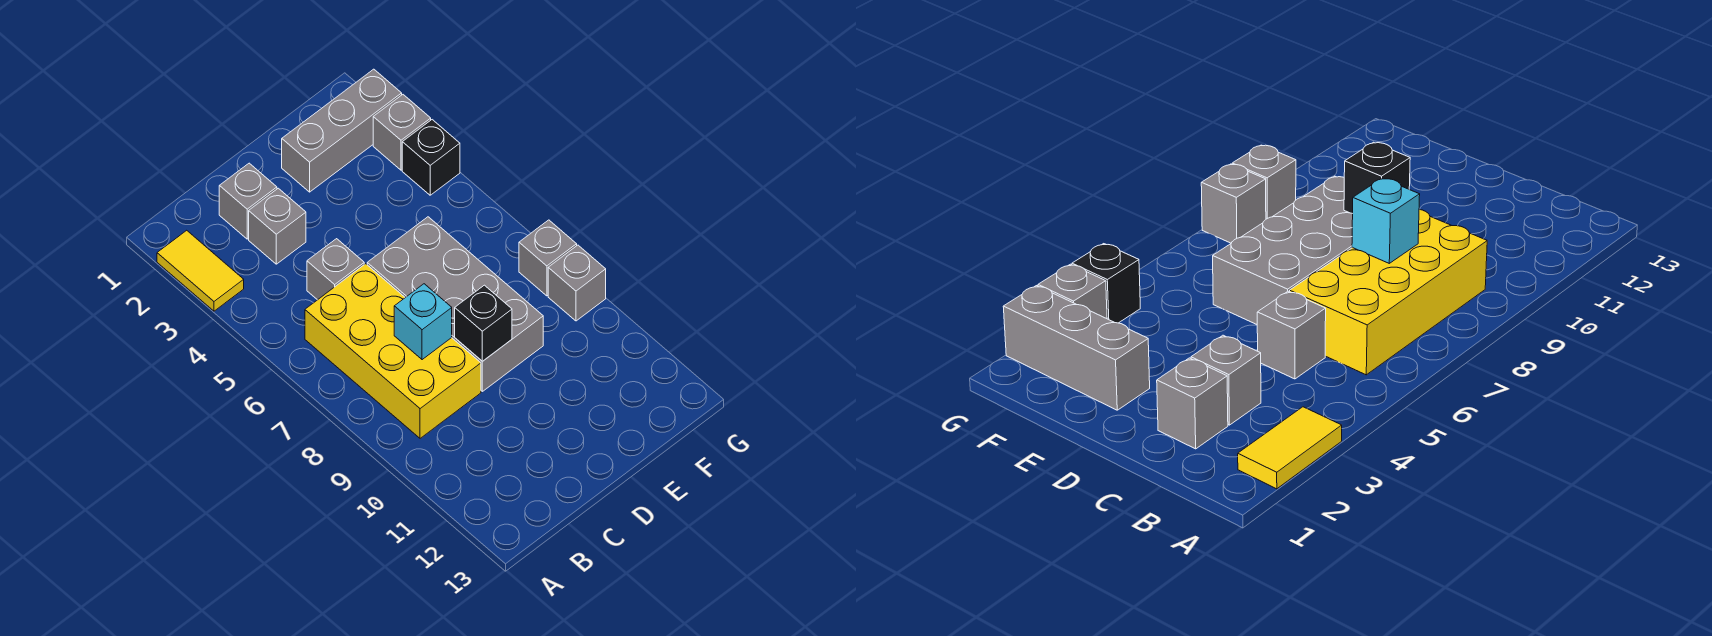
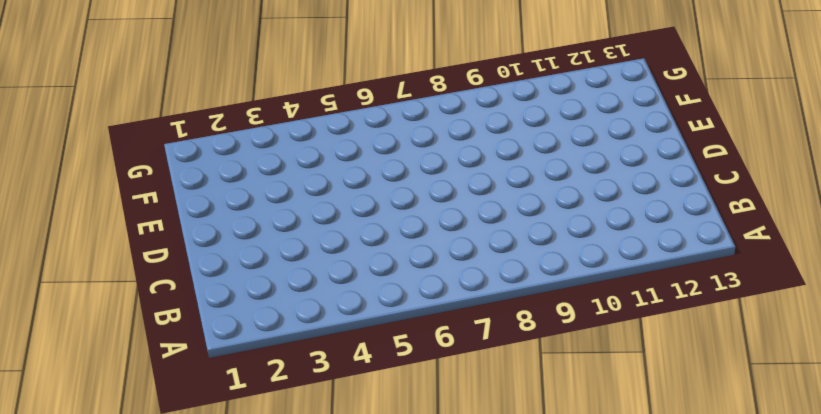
none -> yellow 1x2 tile [157,230,244,311]
none -> yellow 2x4 brick [305,264,481,438]
none -> grey 1x1 brick [219,163,277,239]

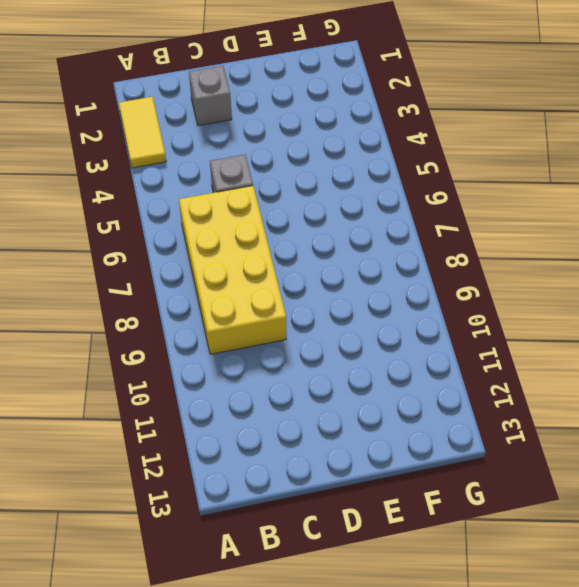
none -> grey 1x1 brick [249,188,306,264]
none -> grey 2x4 brick [367,217,543,391]
none -> grey 1x3 brick [282,69,402,192]

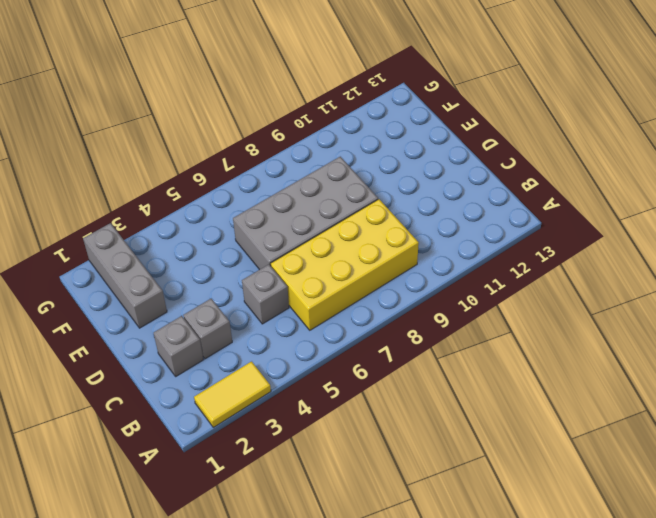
none -> grey 1x1 brick [373,95,431,170]
none -> black 1x1 brick [402,120,460,195]
none -> grey 1x1 brick [519,220,577,296]

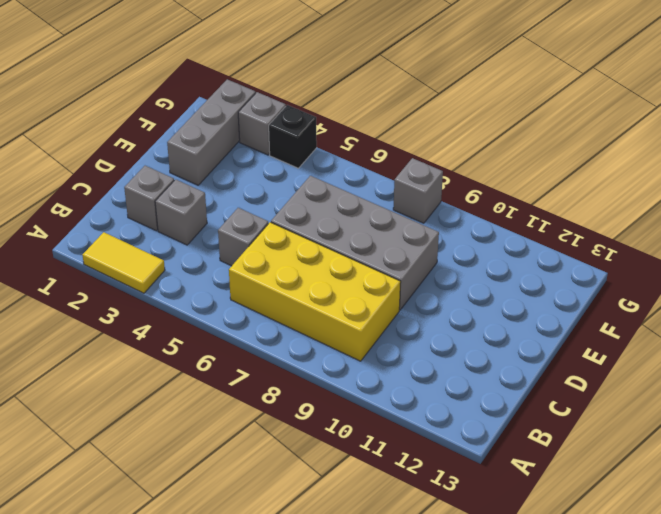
none -> grey 1x1 brick [548,245,606,321]
none -> cyan 1x1 brick [394,284,452,360]
none -> black 1x1 brick [455,285,512,361]

